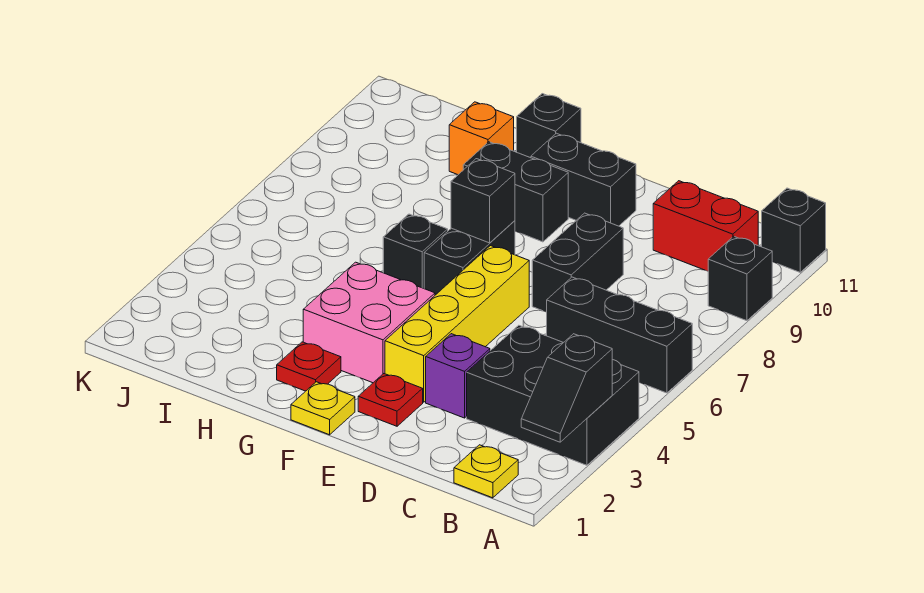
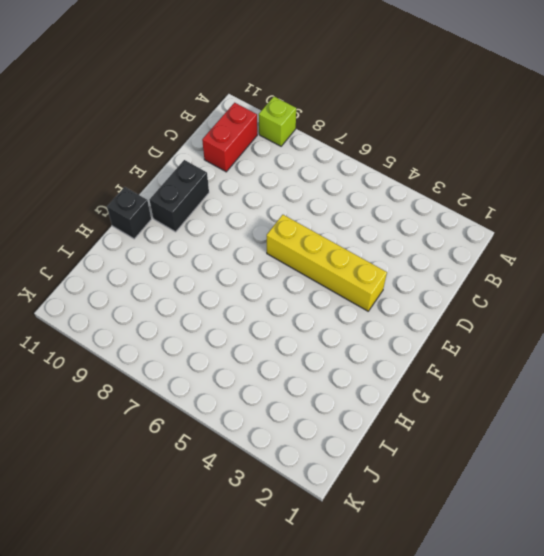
lime 1x1 brick [259,97,296,146] -> black 1x1 brick [708,236,772,321]
none -> black 2x3 brick [467,325,639,465]
none -> black 1x3 brick [547,277,692,393]
none -> black 1x1 brick [762,188,826,272]

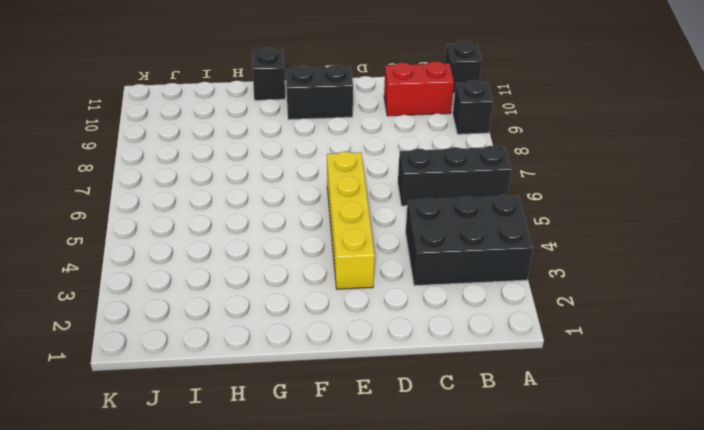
none -> yellow 1x1 plate [454,445,518,498]
none -> purple 1x1 brick [426,334,490,418]
none -> black 1x2 brick [532,213,623,312]

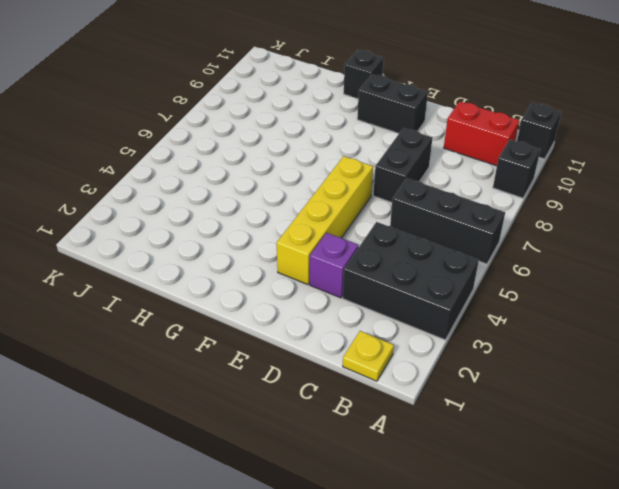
none -> red 1x1 plate [358,374,423,426]
none -> yellow 1x1 plate [291,382,355,435]
none -> pink 2x2 brick [303,262,435,383]

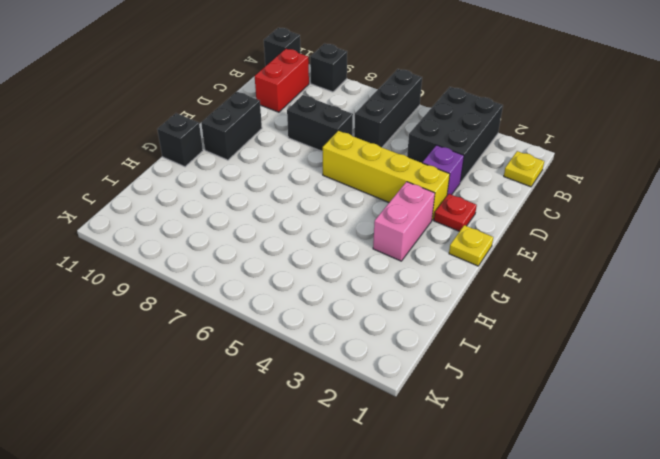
pink 1x2 brick [373,182,435,261] -> pink 2x2 brick [303,262,435,383]
none -> black 1x2 brick [424,221,515,295]
none -> black 1x2 brick [463,142,568,242]
none -> red 1x1 plate [277,342,341,391]

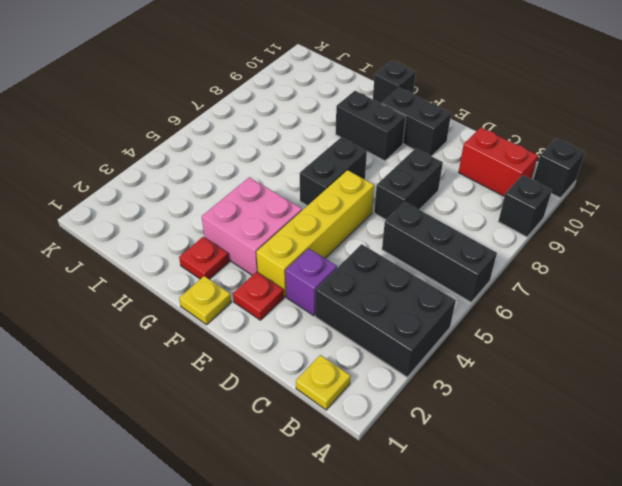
none -> black 1x1 brick [383,214,448,288]
none -> orange 1x1 brick [449,102,514,175]
none -> black 1x2 slope [521,334,612,442]

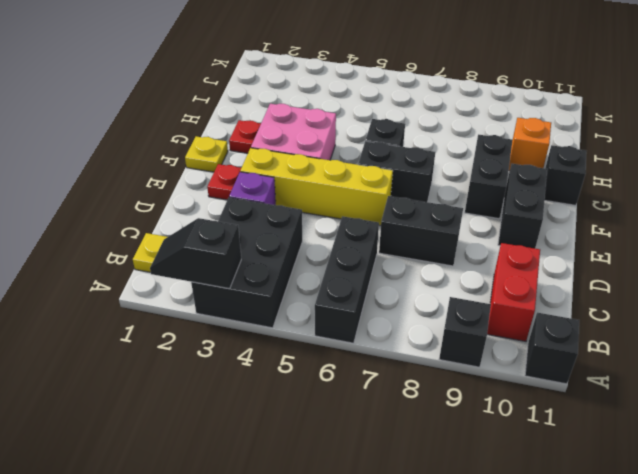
none -> black 1x1 brick [451,159,515,243]

